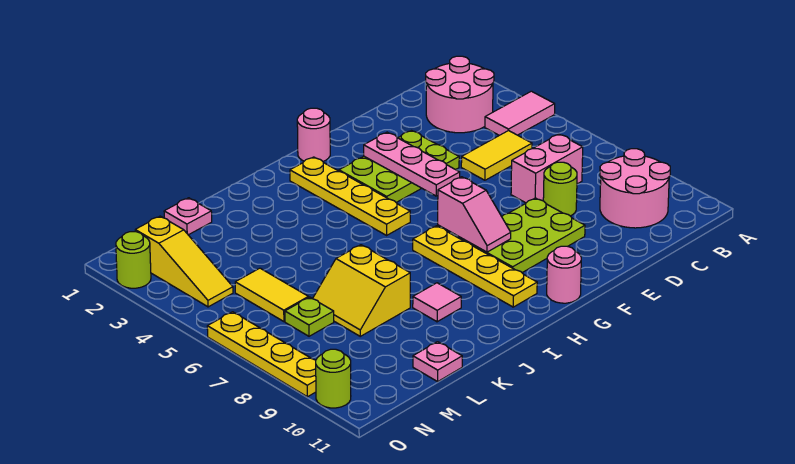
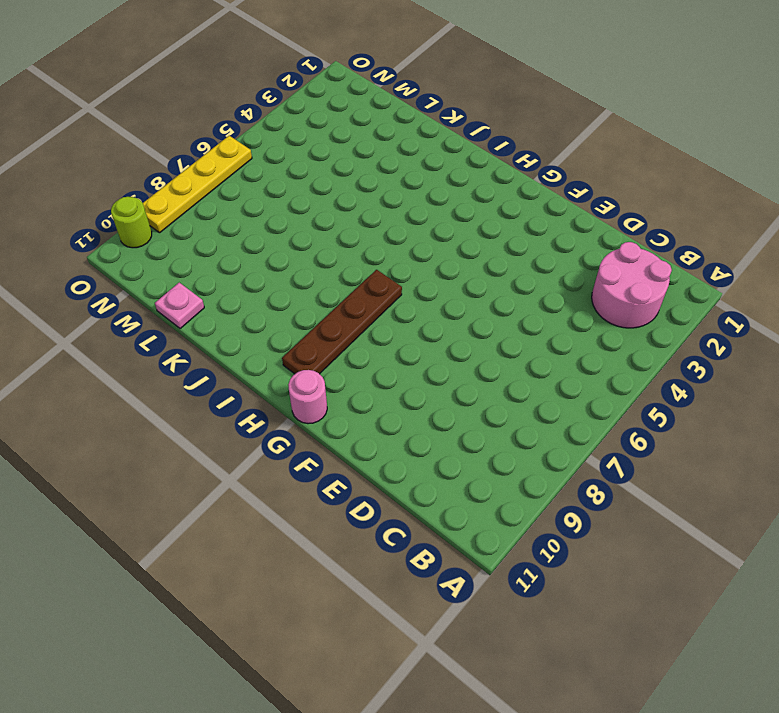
brown 1x4 plate [282,270,402,374] -> yellow 1x4 plate [413,226,537,307]
none -> pink 1x2 tile [485,91,555,135]
none -> pink 2x2 round brick [600,149,670,228]
none -> yellow 1x2 tile [461,130,532,180]

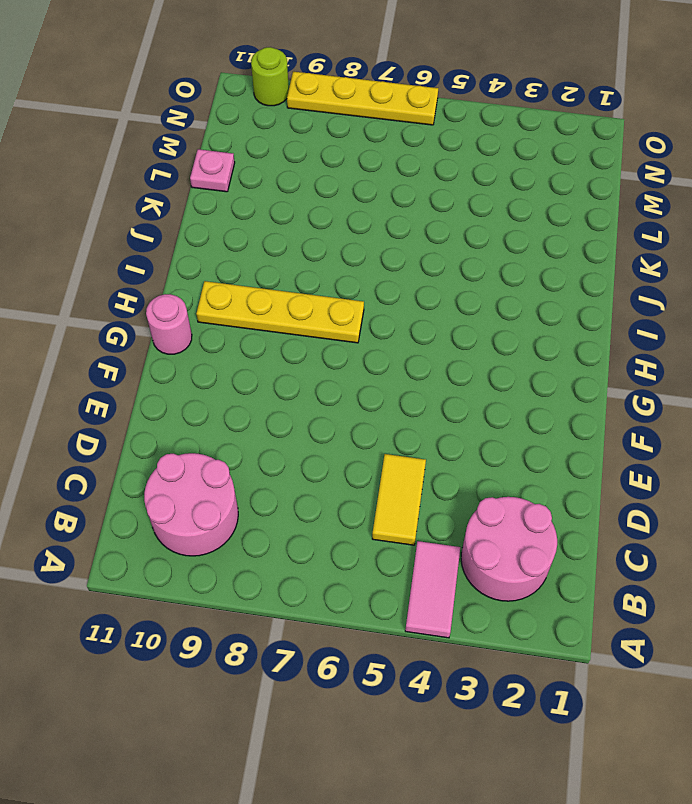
none -> pink 1x2 brick [511,134,583,203]
none -> lime 1x1 round brick [543,162,577,216]
none -> lime 2x3 plate [339,131,459,202]

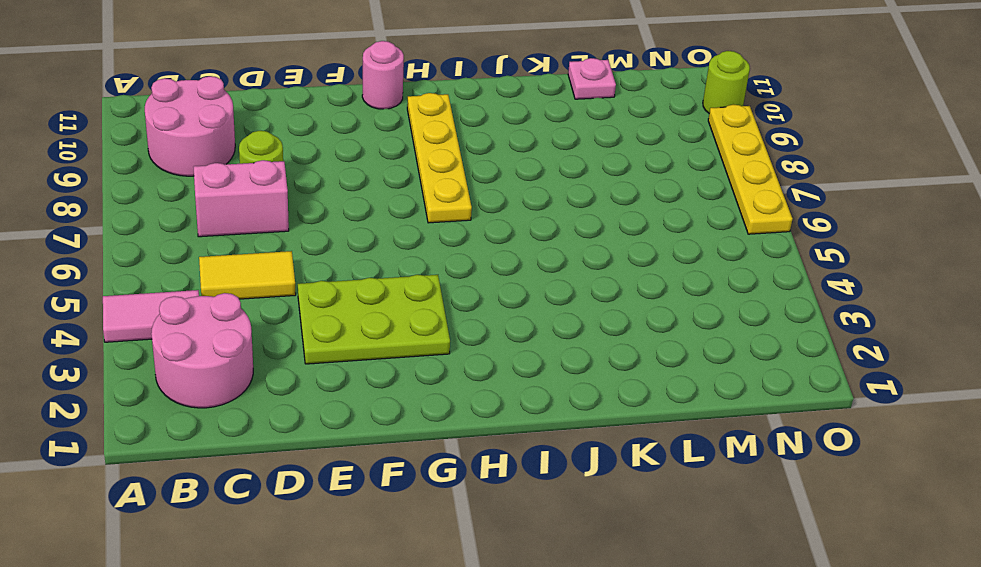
none -> lime 2x3 plate [463,198,585,273]
none -> pink 1x1 round brick [297,108,330,161]
none -> yellow 1x4 plate [290,157,410,235]

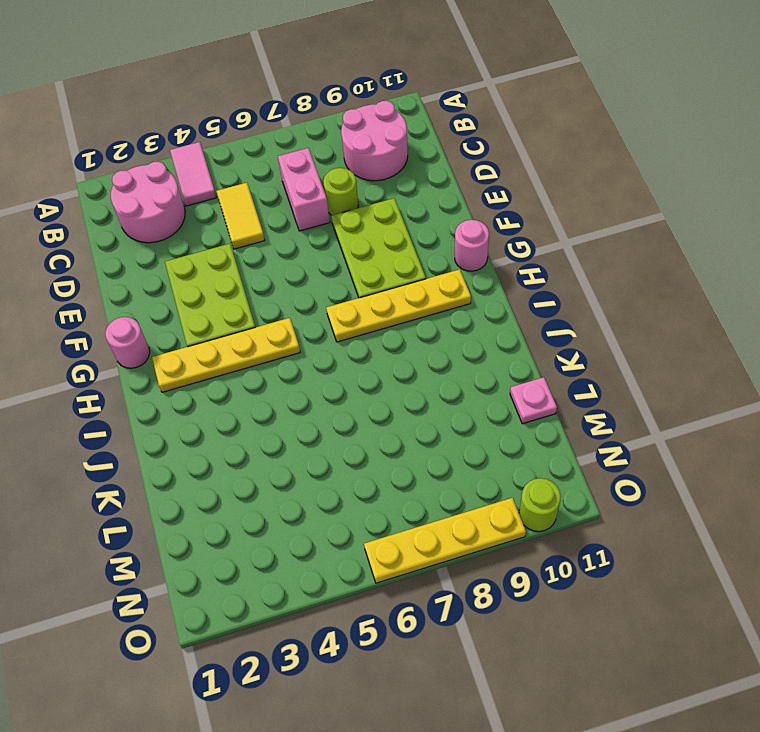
none -> pink 1x1 tile [413,283,461,322]
none -> yellow 2x2 slope [313,245,410,336]
none -> pink 1x1 plate [164,198,212,235]

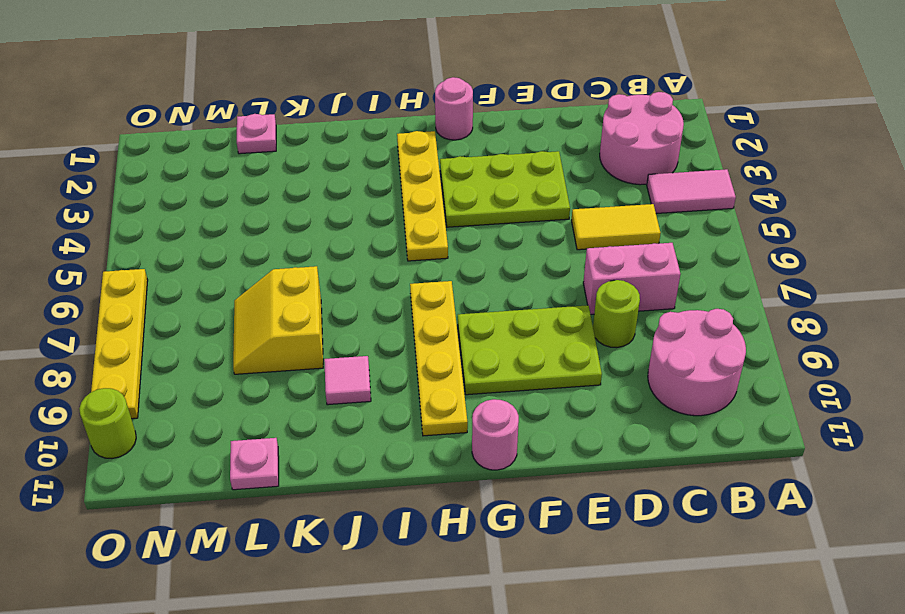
none -> yellow 1x2 tile [235,268,309,322]
none -> lime 1x1 plate [285,297,334,336]
none -> yellow 1x3 slope [135,216,233,307]

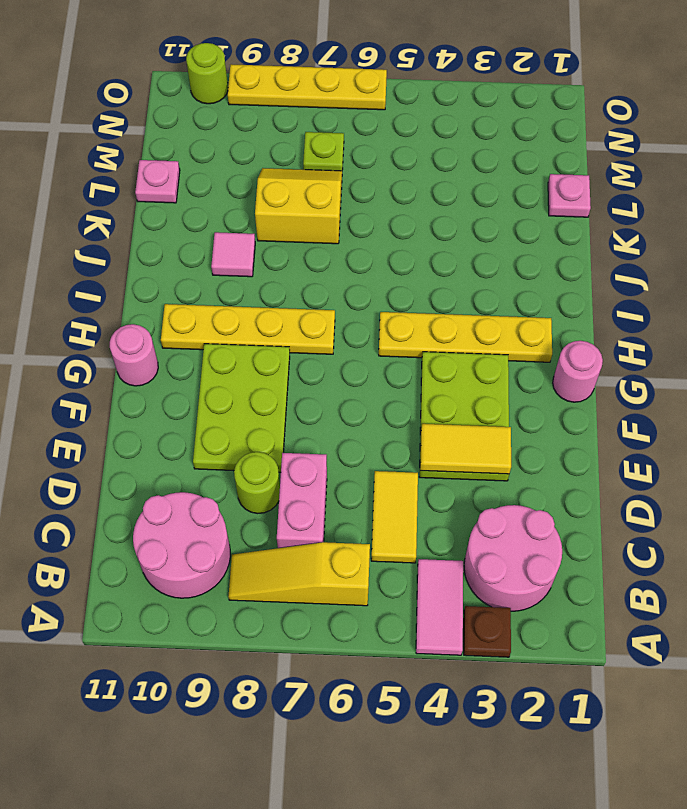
brown 1x1 plate [464,606,511,657] -> none
yellow 1x3 slope [228,542,370,606] -> yellow 1x3 slope moved to [135,216,233,307]
yellow 1x2 tile [420,424,511,474] -> yellow 1x2 tile moved to [235,268,309,322]
none -> lime 1x1 round brick [116,232,151,288]
none -> pink 1x3 plate [364,132,460,196]
none -> pink 1x2 slope [438,177,511,252]

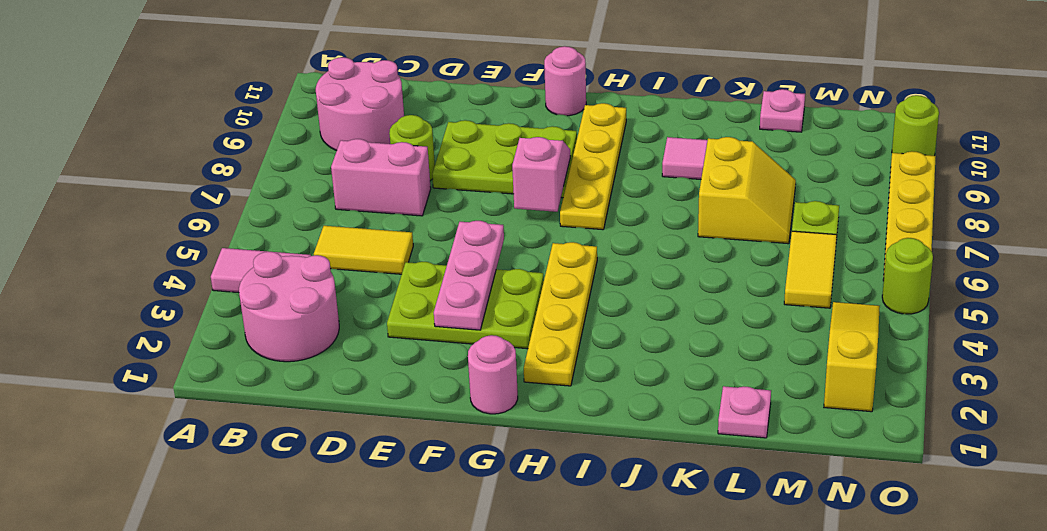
lime 1x1 round brick [882,238,933,314] -> lime 1x1 round brick moved to [116,232,151,288]

